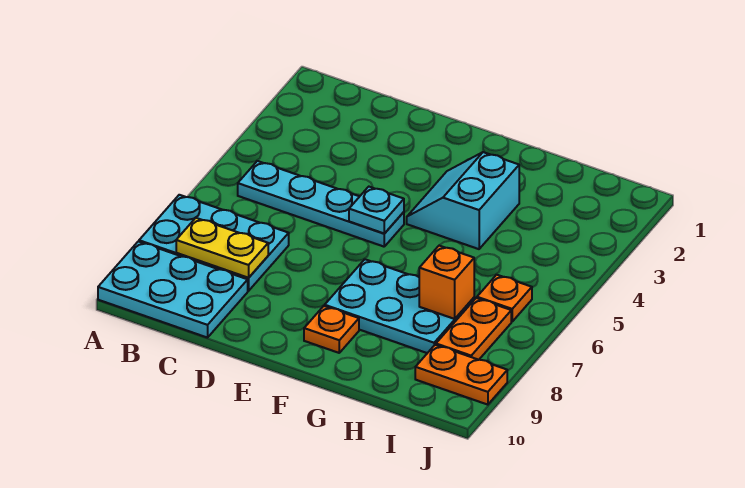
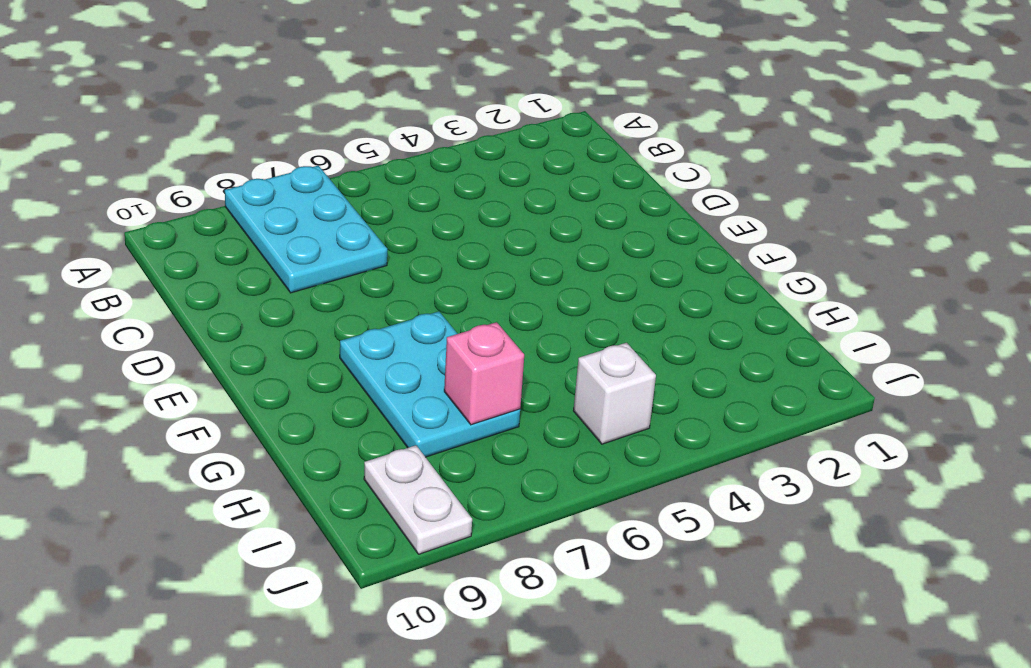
pink 1x1 brick [444,322,524,425] -> orange 1x1 brick [419,245,474,319]
white 1x1 brick [573,343,656,444] -> none
white 1x2 plate [364,445,472,554] -> orange 1x2 plate [415,345,507,405]
none -> cyan 2x3 plate [98,241,248,338]
none -> cyan 1x4 plate [238,161,404,247]
none -> cyan 2x2 slope [407,152,519,249]

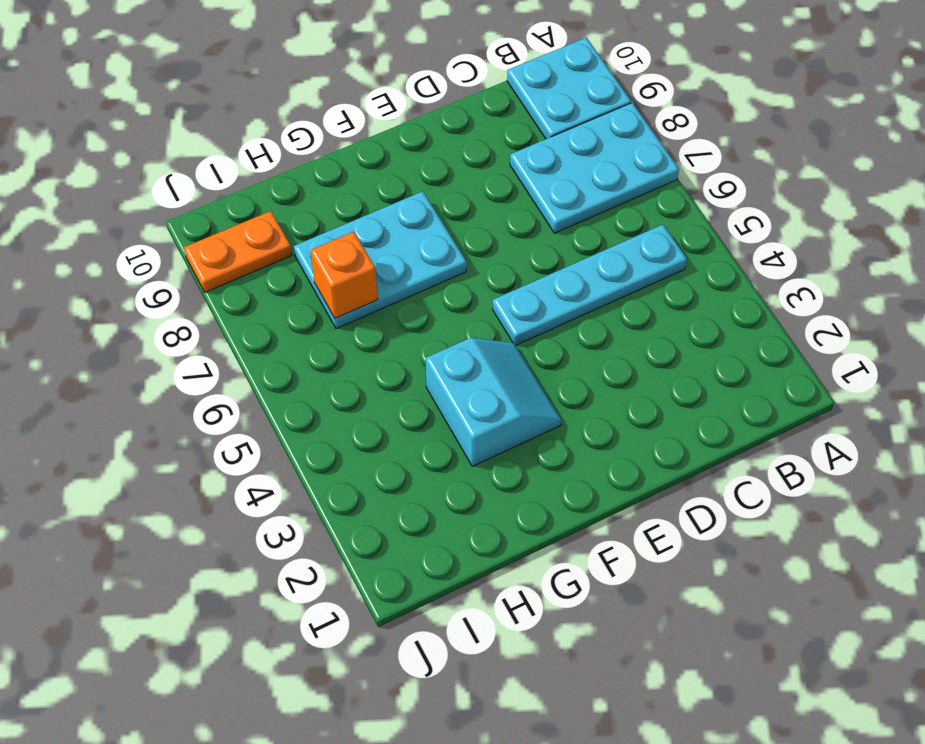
cyan 2x2 plate [507,38,631,139] -> cyan 2x3 plate [98,241,248,338]
none -> orange 1x1 plate [304,306,359,353]
none -> orange 1x1 plate [477,275,532,322]
none -> orange 1x2 plate [436,298,511,360]

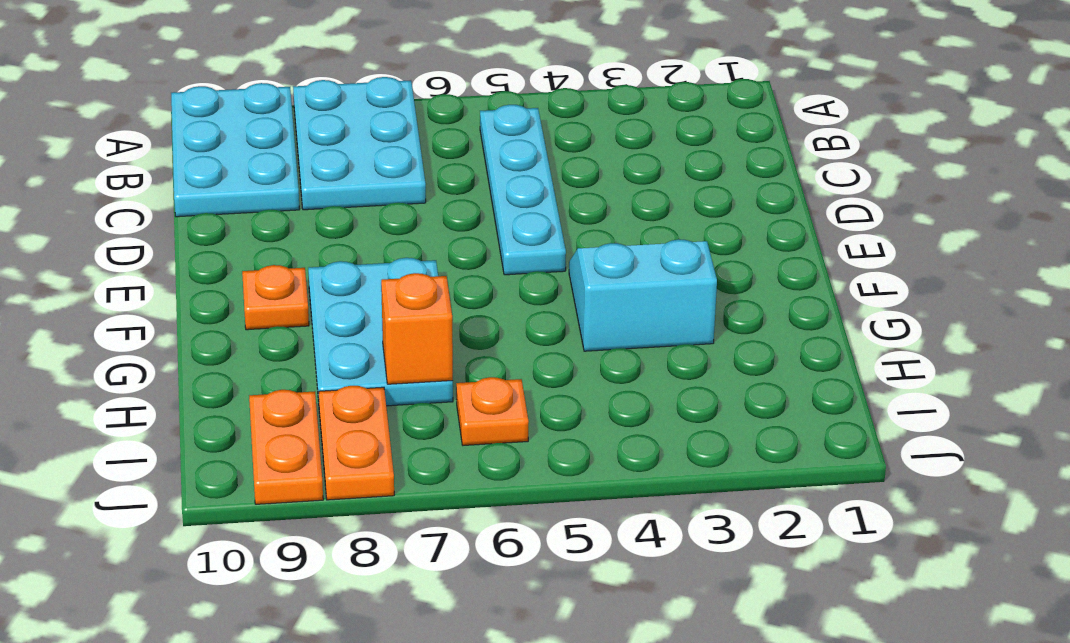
orange 1x2 plate [319,386,394,500] -> orange 1x2 plate turned to [436,298,511,360]
none -> yellow 1x2 plate [176,218,268,278]
none -> cyan 1x1 plate [349,187,404,234]

